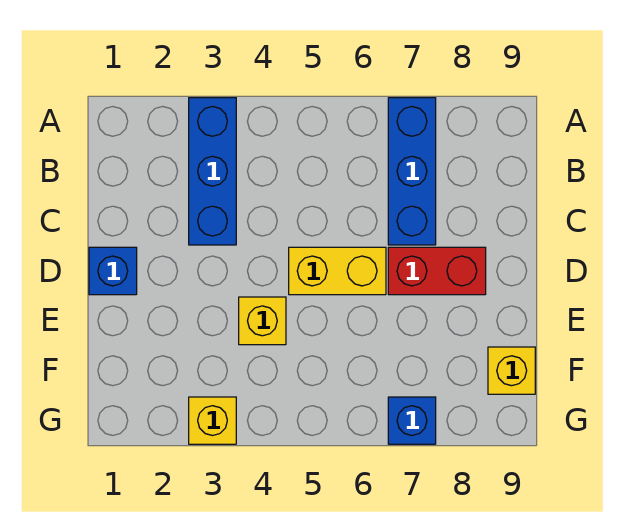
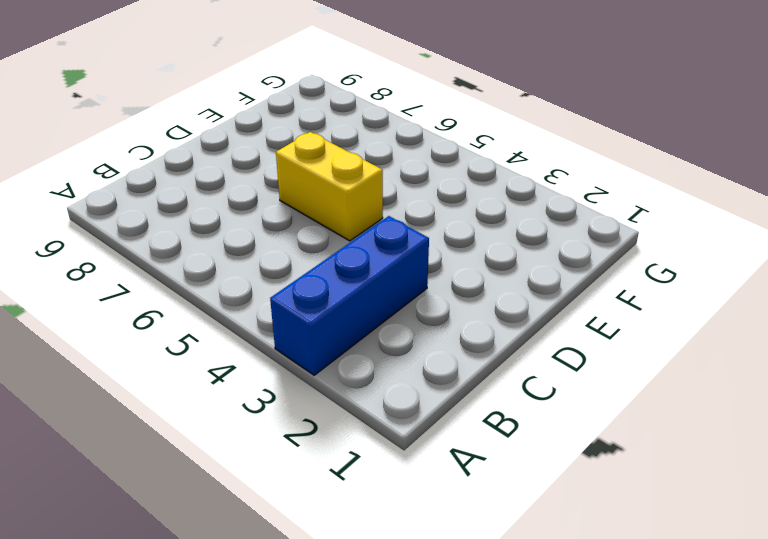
none -> blue 1x3 brick [388,98,436,245]
none -> blue 1x1 brick [89,247,137,295]

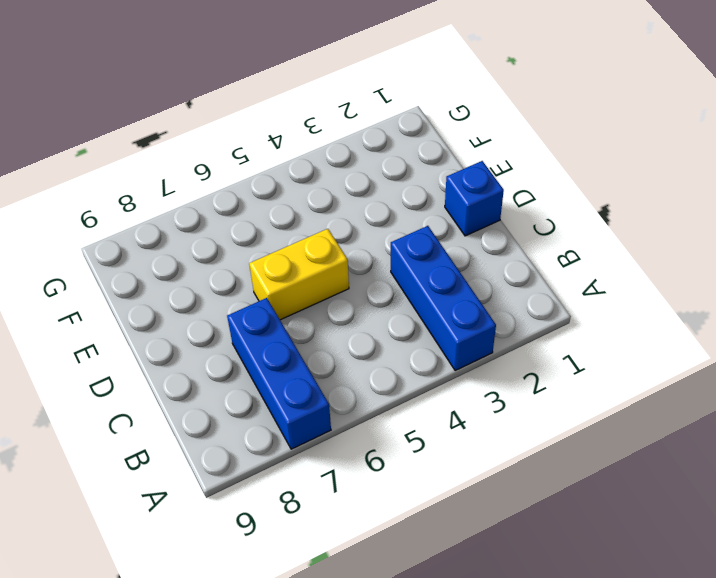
none -> red 1x2 brick [388,247,486,295]
none -> yellow 1x1 brick [239,297,286,345]

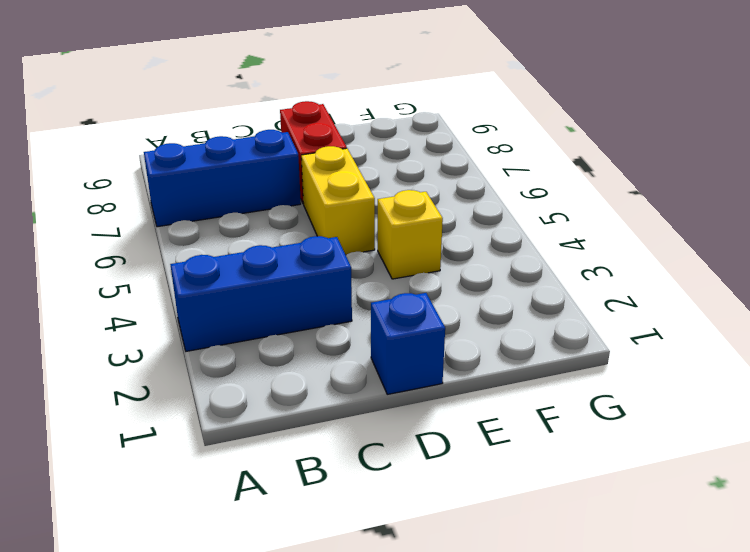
none -> yellow 1x1 brick [488,347,535,394]
none -> yellow 1x1 brick [189,397,236,444]

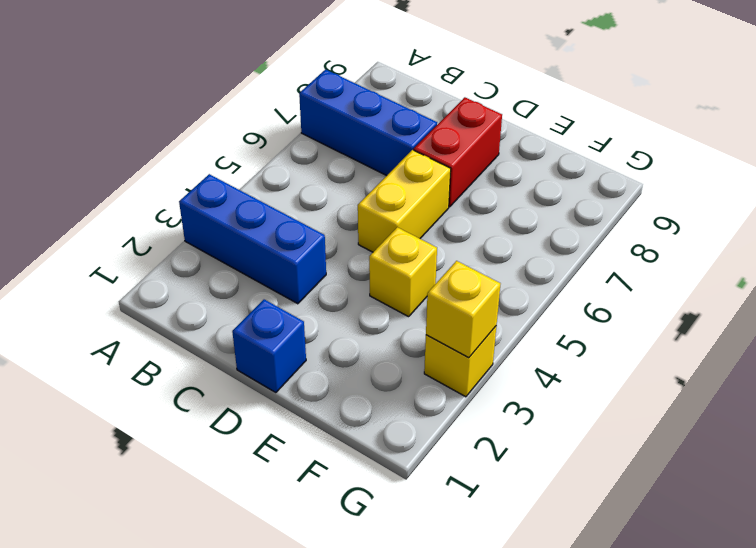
yellow 1x1 brick [426,261,500,358] -> yellow 1x1 brick moved to [488,347,535,394]
none -> blue 1x1 brick [388,397,436,444]

